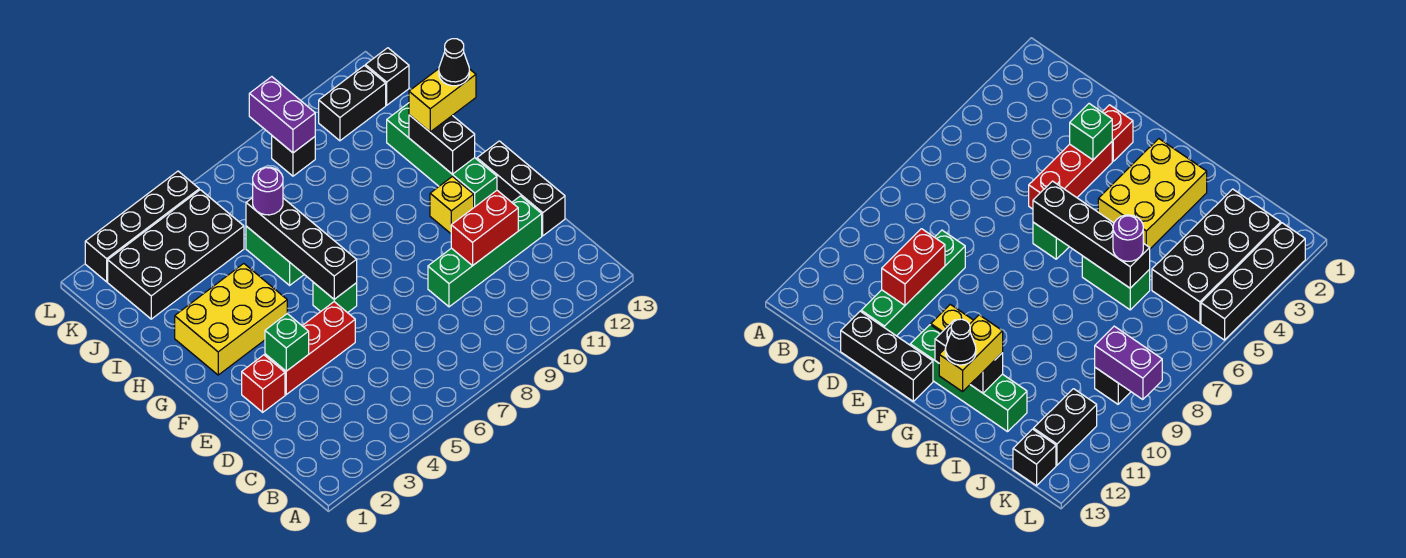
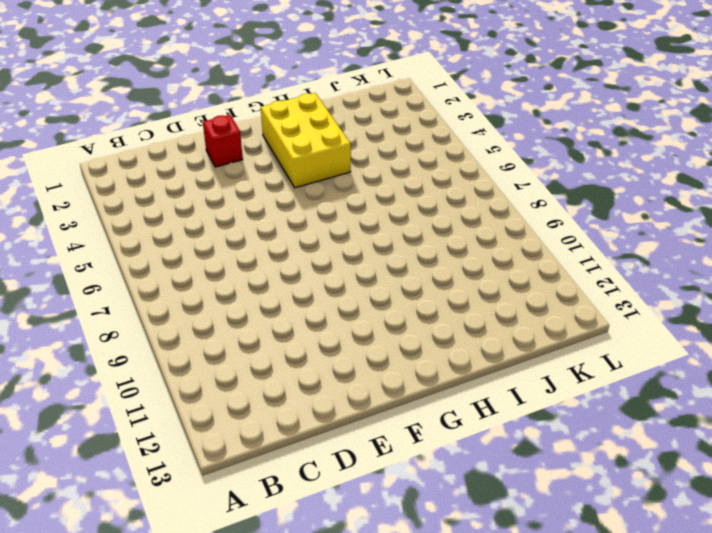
none -> green 1x4 brick [428,196,542,307]
none -> black 1x3 brick [477,141,565,236]
none -> red 1x3 brick [265,302,355,395]

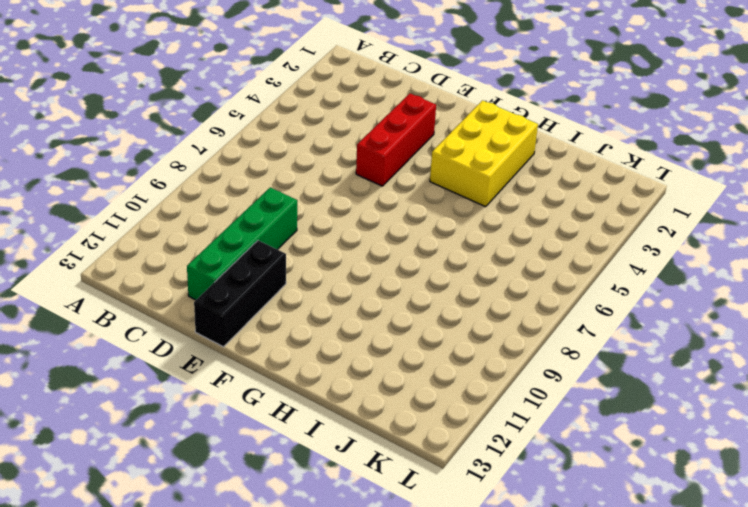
black 1x3 brick [194,240,286,347] -> black 1x3 brick turned to [477,141,565,236]
none -> red 1x1 brick [242,355,285,412]
none -> green 1x1 brick [313,282,357,313]
none -> yellow 1x1 brick [430,177,474,234]

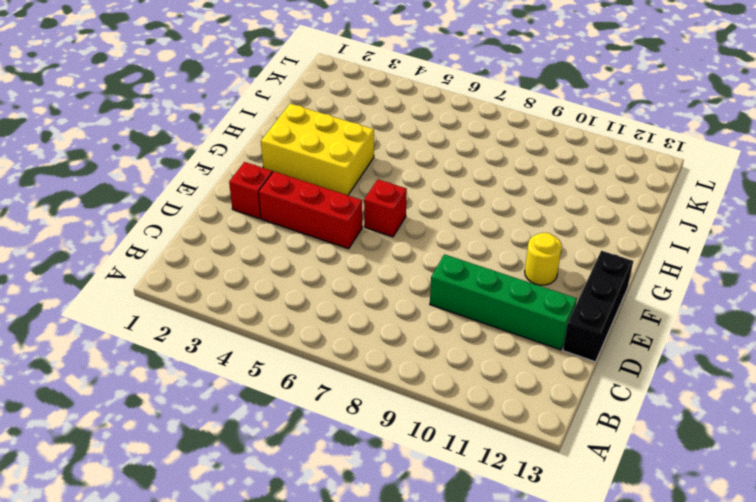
red 1x1 brick [364,179,407,237] -> green 1x1 brick [313,282,357,313]
yellow 1x1 round brick [525,233,562,285] -> yellow 1x1 brick [430,177,474,234]
none -> green 1x4 brick [387,103,497,207]
none -> green 1x2 brick [246,226,304,285]
none -> black 2x4 brick [108,190,244,319]

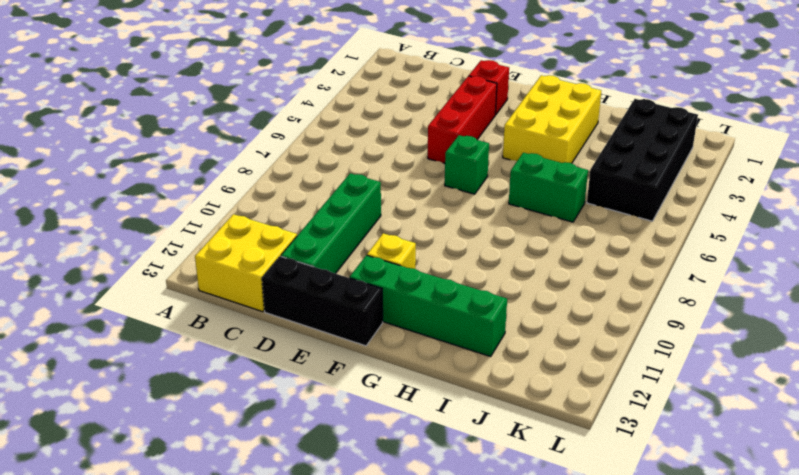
yellow 2x2 brick [195,214,297,312] -> none
none -> black 1x1 brick [272,136,315,176]
none -> black 1x2 brick [319,66,386,141]
none -> black 1x1 brick [366,48,409,105]

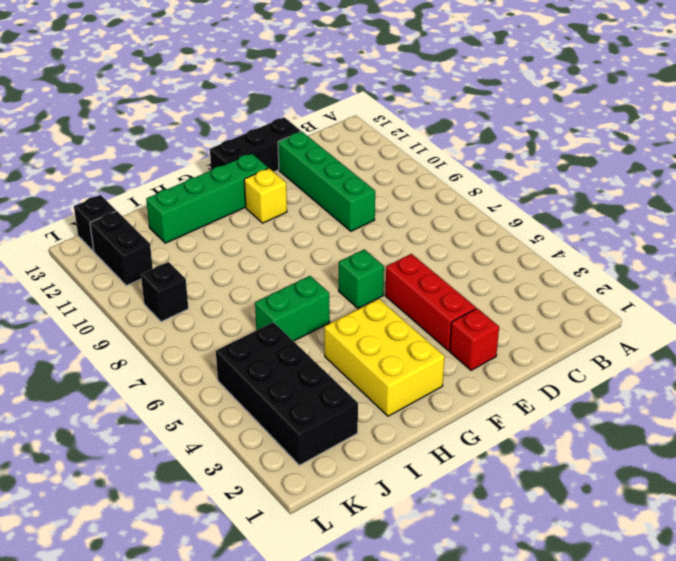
none -> black 1x4 brick [85,171,199,282]
none -> red 1x2 brick [451,191,518,266]
none -> green 1x1 brick [265,314,309,371]

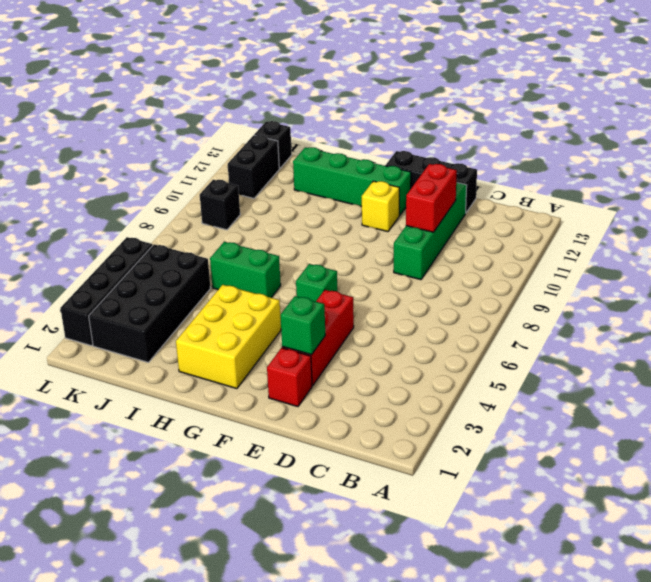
none -> black 1x4 brick [246,198,357,299]
none -> black 1x2 brick [409,115,475,174]
none -> purple 1x2 brick [249,77,315,153]

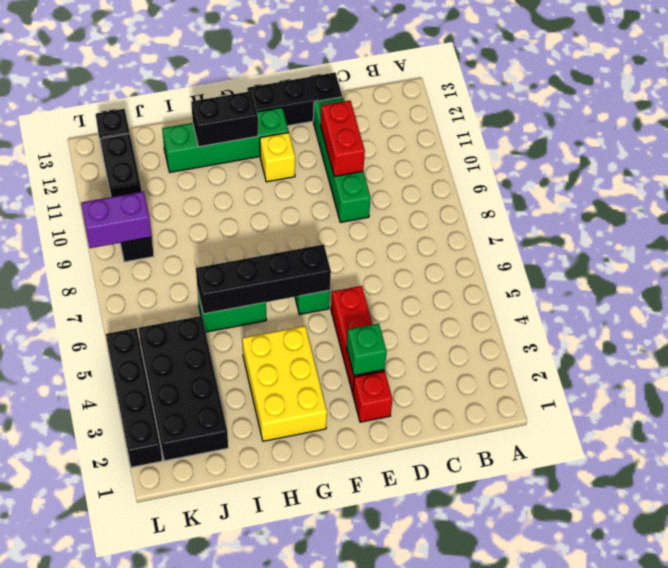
none -> yellow 1x2 brick [409,69,476,132]
none -> purple 1x1 round brick [253,167,283,215]
none -> black 1x1 cone [439,39,469,86]

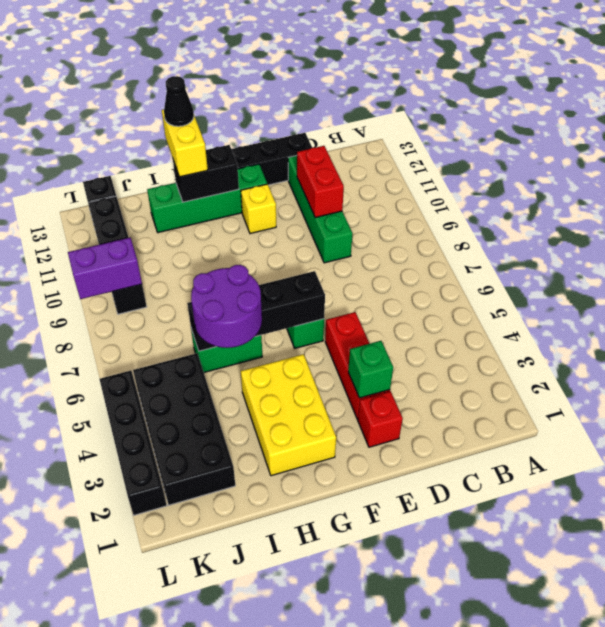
purple 2x2 round brick [191,265,262,348] -> purple 1x1 round brick [253,167,283,215]

